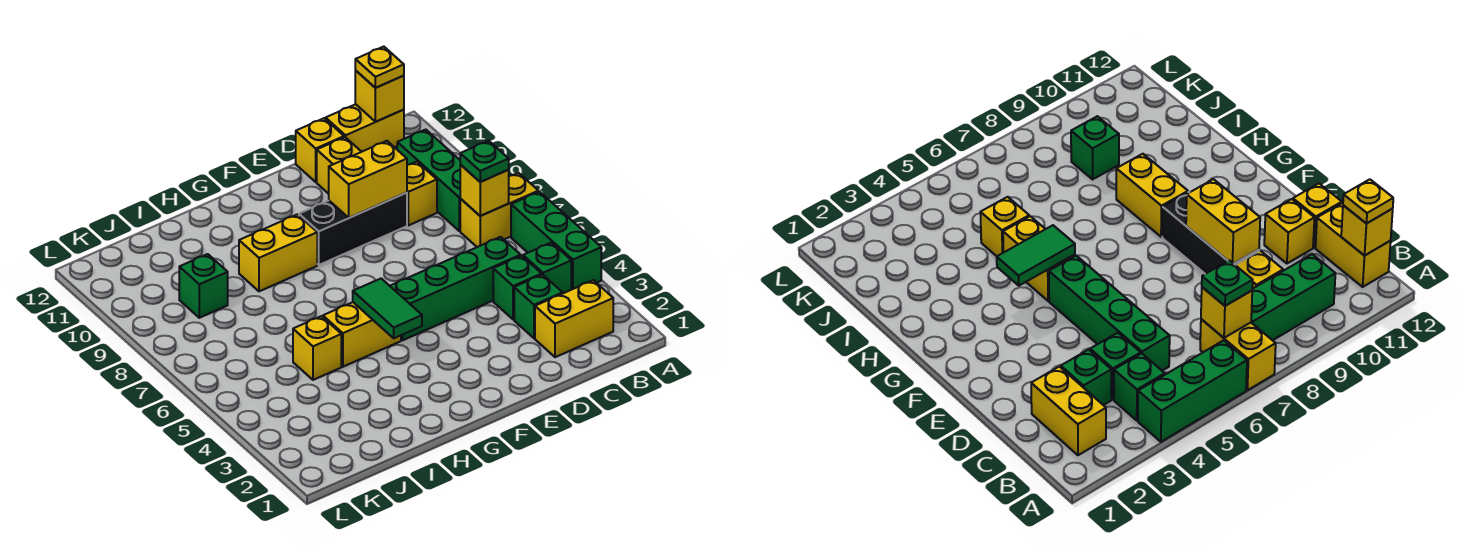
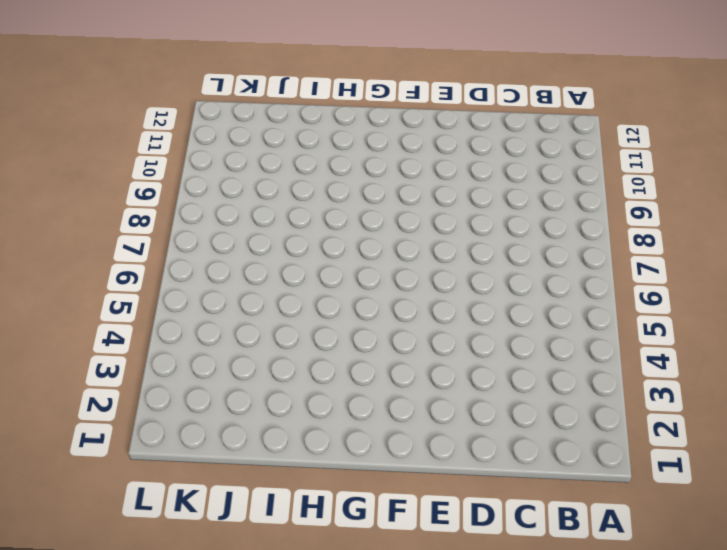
none -> green 1x3 brick [511,192,601,290]
none -> yellow 1x2 brick [460,173,538,247]
none -> yellow 1x2 brick [535,280,613,357]

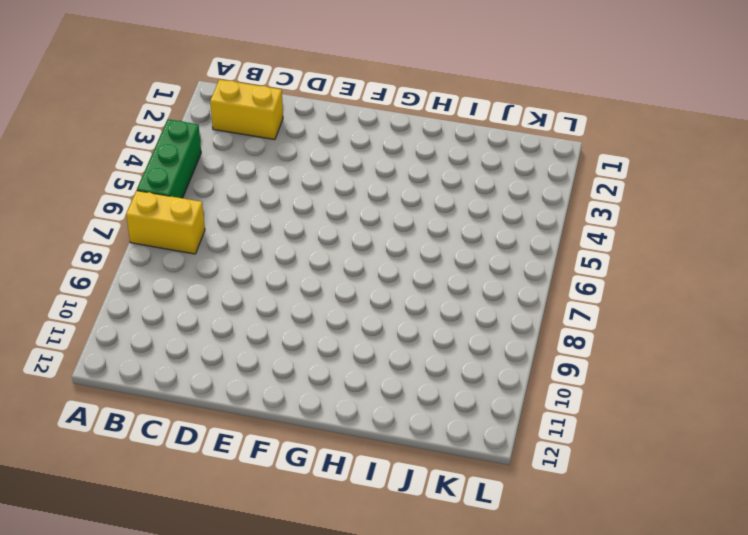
none -> green 1x1 brick [523,243,571,293]
none -> green 1x3 brick [397,130,460,231]
none -> yellow 1x2 brick [326,104,404,152]

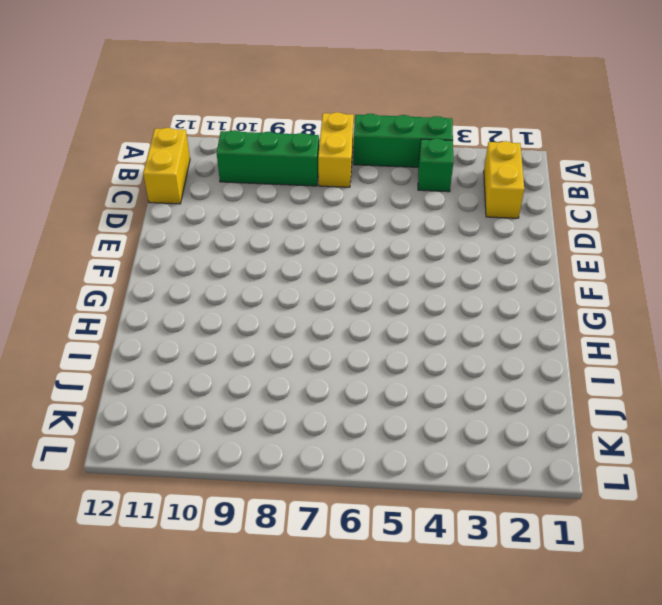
none -> green 1x1 brick [514,275,563,338]
none -> green 1x1 brick [493,256,542,320]
none -> green 1x4 brick [390,237,521,340]

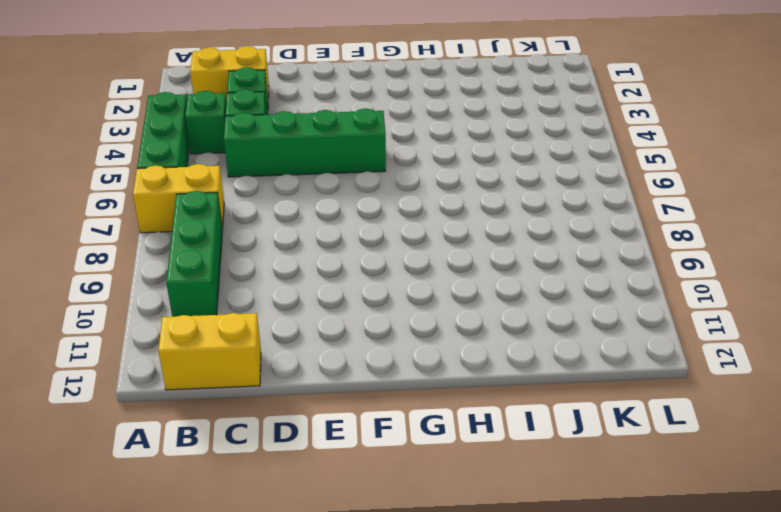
none -> yellow 1x1 brick [407,162,437,225]
none -> black 1x3 brick [299,193,407,265]
none -> yellow 1x1 brick [317,137,361,194]

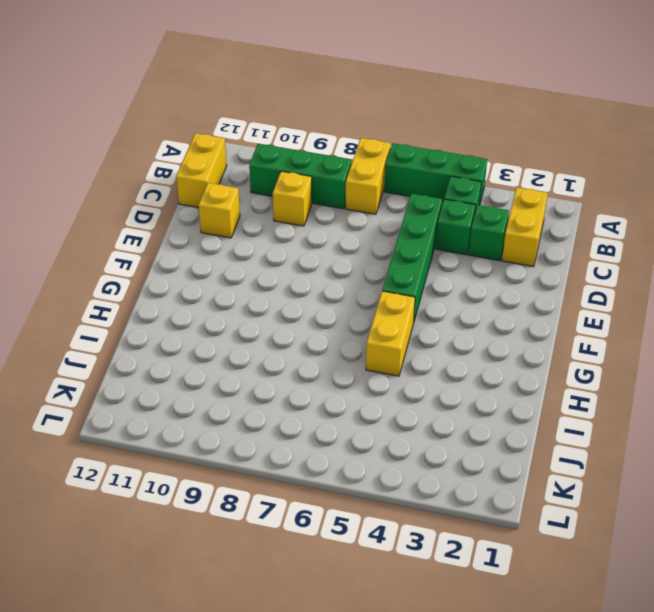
none -> black 1x3 brick [299,193,407,265]
none -> yellow 1x1 brick [296,118,344,182]
none -> yellow 1x2 brick [239,214,317,291]

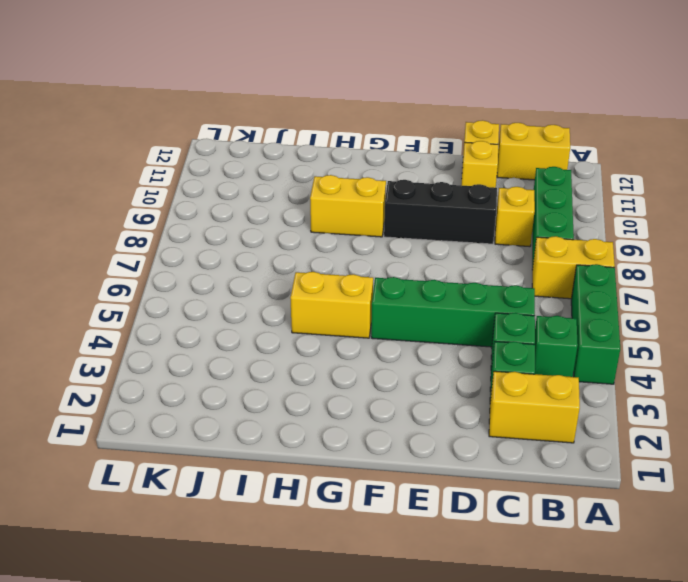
none -> yellow 1x1 brick [293,316,341,380]
none -> green 1x1 brick [179,254,228,318]
none -> yellow 1x1 brick [460,165,509,216]

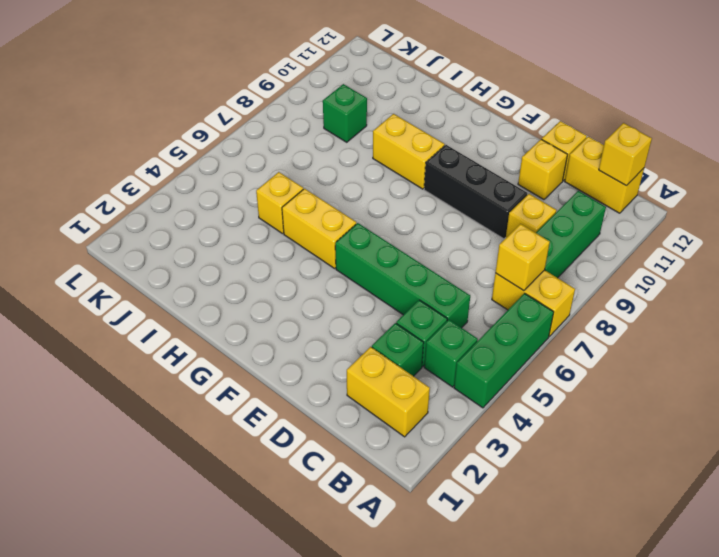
none -> yellow 1x2 brick [329,141,407,218]
none -> green 1x2 tile [353,279,422,338]
none -> green 1x1 plate [460,141,509,182]

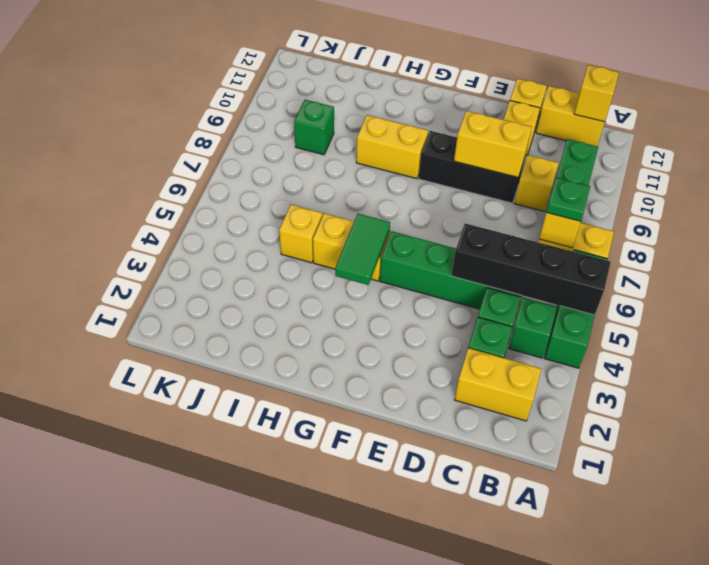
black 1x4 brick [451,223,611,315] -> none
none -> yellow 1x1 plate [355,47,404,88]

